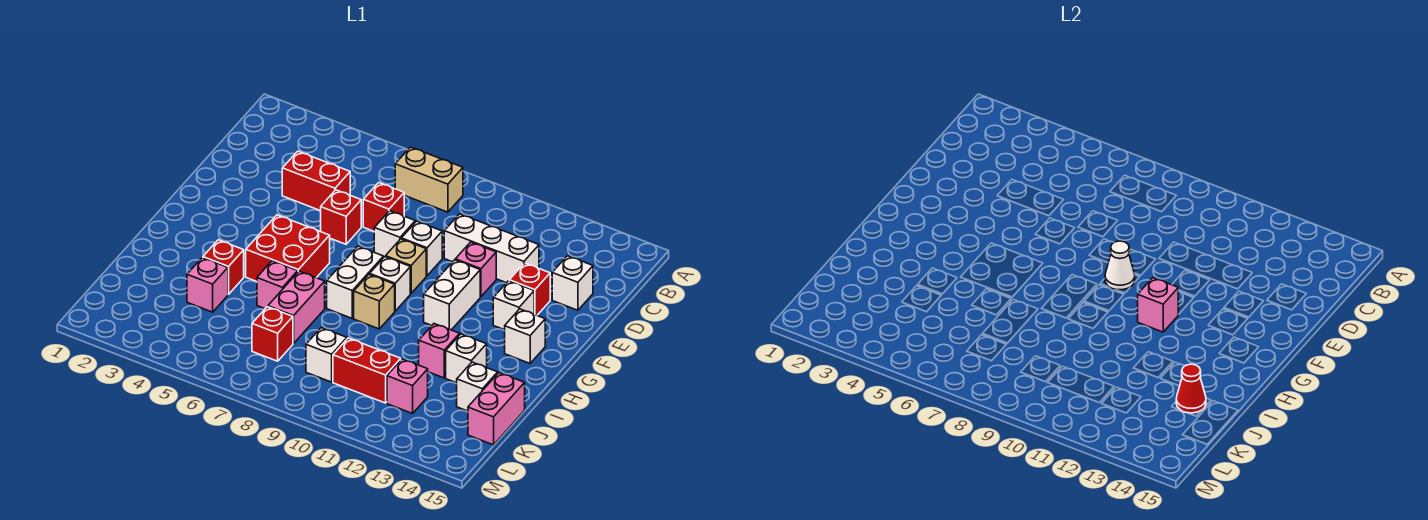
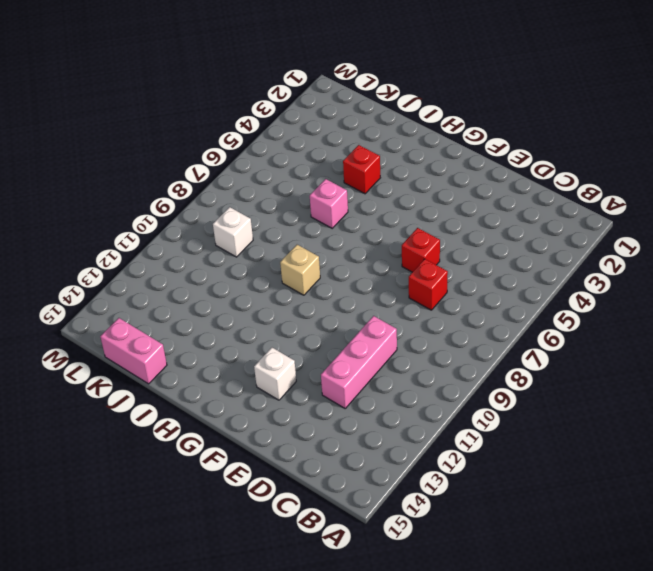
pink 1x3 brick [321,316,397,408] -> white 1x3 brick [444,214,539,283]
none -> tan 1x2 brick [395,147,463,212]
none -> red 1x2 brick [282,151,350,211]
none -> white 1x1 brick [552,256,593,310]
none -> white 1x1 brick [374,211,415,258]

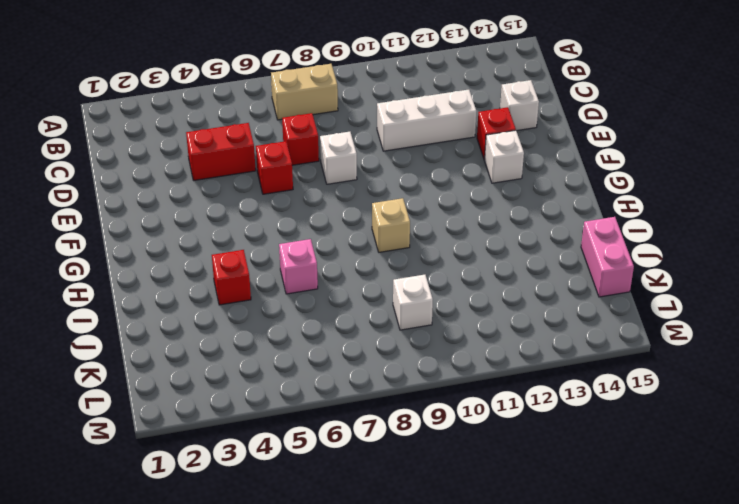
none -> white 1x1 brick [401,221,442,276]
none -> pink 1x1 brick [455,242,496,297]
none -> tan 1x1 brick [386,239,426,293]
none -> white 1x2 brick [424,260,480,330]

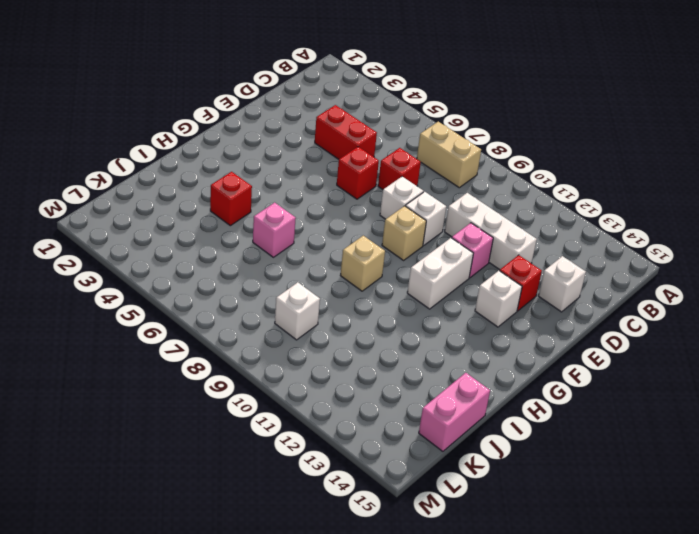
none -> red 2x2 brick [246,215,330,282]
none -> white 1x2 brick [327,246,383,318]
none -> white 1x1 brick [370,257,410,311]
none -> white 1x1 brick [505,309,545,363]

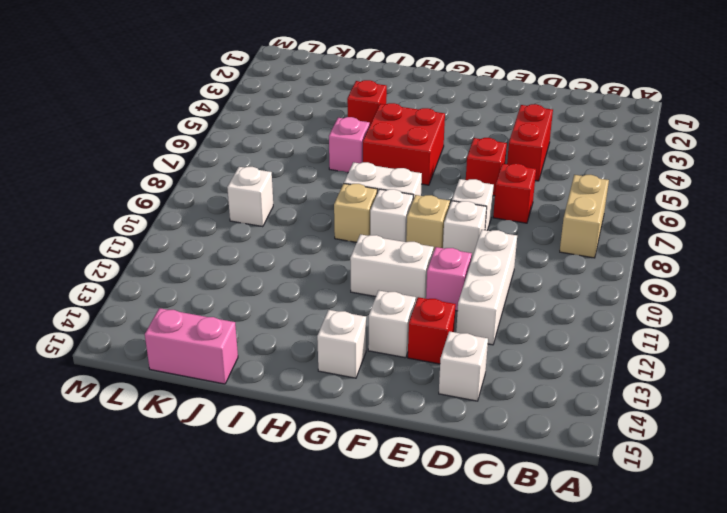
none -> pink 1x2 brick [268,271,325,344]
none -> pink 1x1 brick [419,324,460,378]
none -> white 1x1 brick [446,334,487,383]
none -> pink 1x1 brick [187,258,228,312]

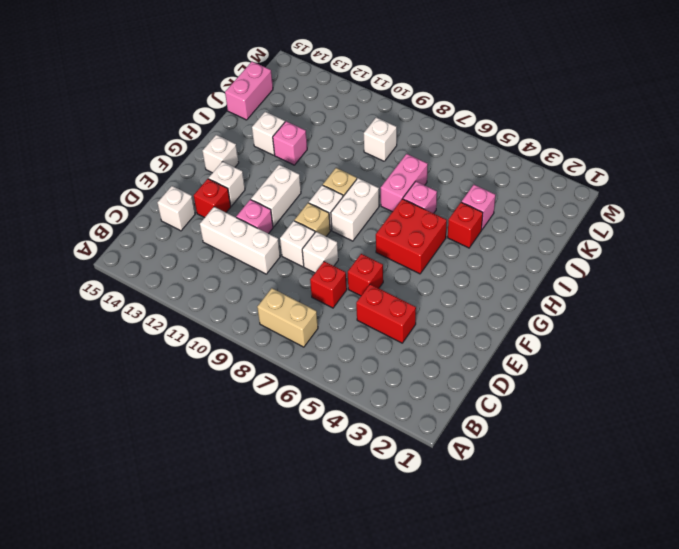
none -> white 1x1 brick [457,362,498,411]
none -> red 1x1 brick [252,307,293,361]
none -> red 1x2 brick [333,338,401,403]
none -> pink 1x1 brick [387,359,428,414]

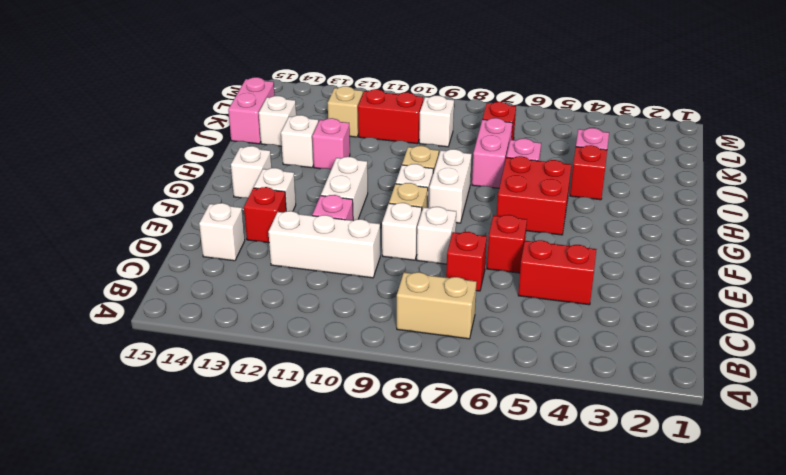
tan 1x1 brick [328,86,363,137] -> pink 1x1 brick [387,359,428,414]
none -> white 1x1 cone [1105,241,1135,290]
none -> pink 1x1 brick [1138,278,1178,332]
none -> red 1x1 cone [1176,364,1206,413]

